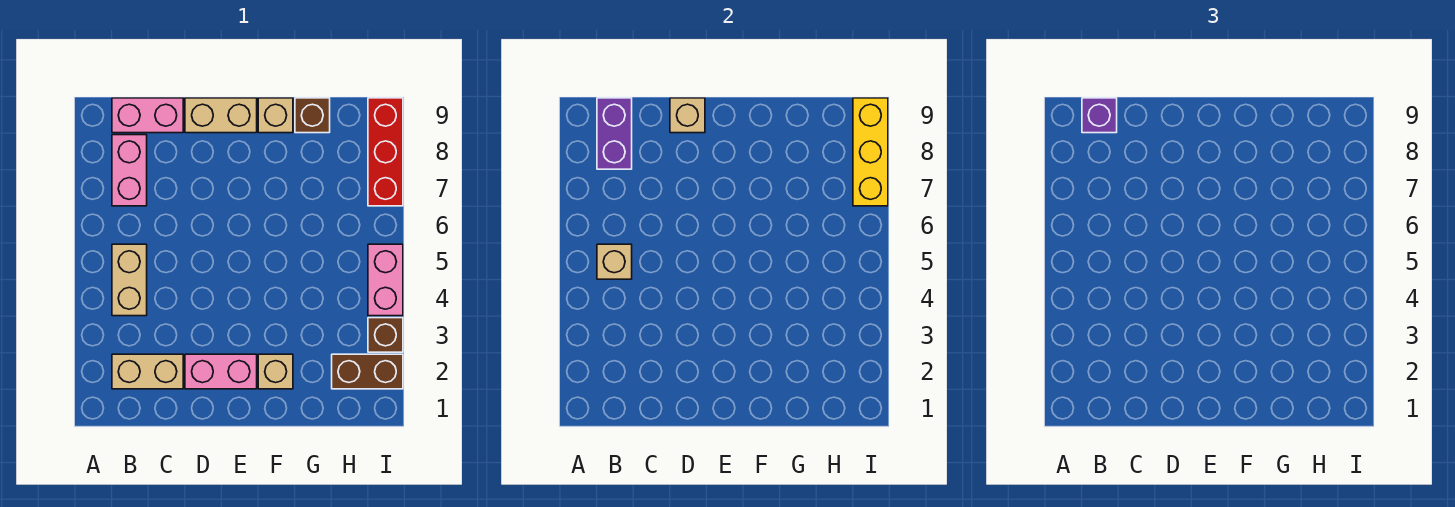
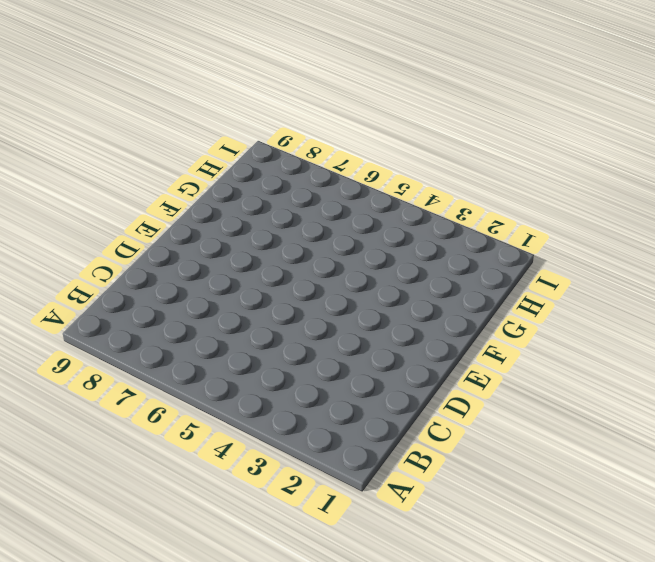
none -> tan 1x2 brick [112,354,183,389]
none -> tan 1x2 brick [112,244,147,316]
none -> pink 1x2 brick [112,135,147,206]

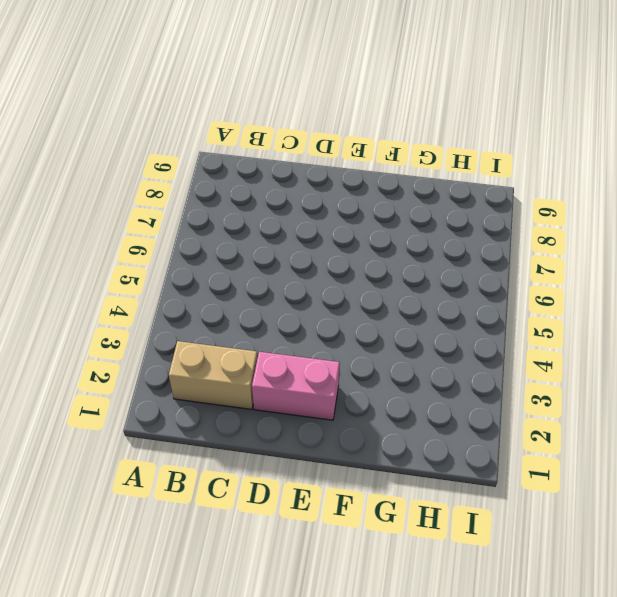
none -> tan 1x2 brick [112,244,147,316]
none -> pink 1x2 brick [112,135,147,206]
none -> pink 1x2 brick [112,98,183,133]

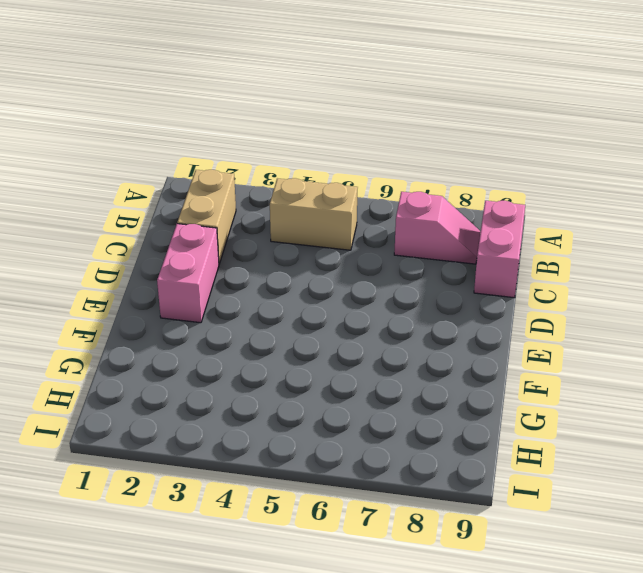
pink 1x2 slope [394,192,480,264] -> pink 1x2 brick [112,135,147,206]
none -> tan 1x2 brick [185,98,257,133]
none -> tan 1x1 brick [258,354,293,389]
none -> tan 1x1 brick [258,98,293,133]

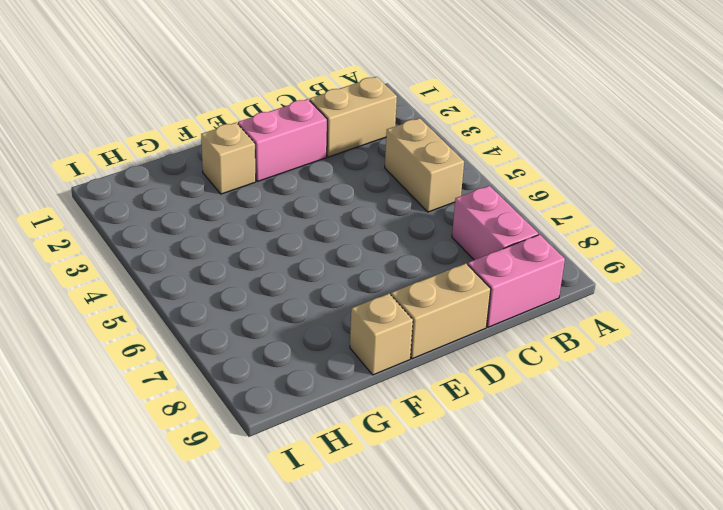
none -> brown 1x1 brick [295,98,330,133]
none -> brown 1x2 brick [332,354,403,389]
none -> brown 1x1 brick [368,318,403,352]

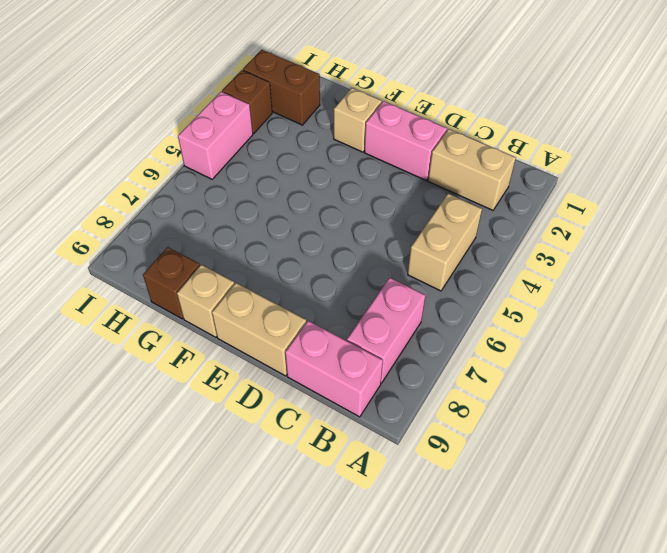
none -> red 1x3 brick [368,98,403,206]
none -> tan 1x1 brick [597,244,632,279]
none -> purple 1x2 brick [597,98,632,169]

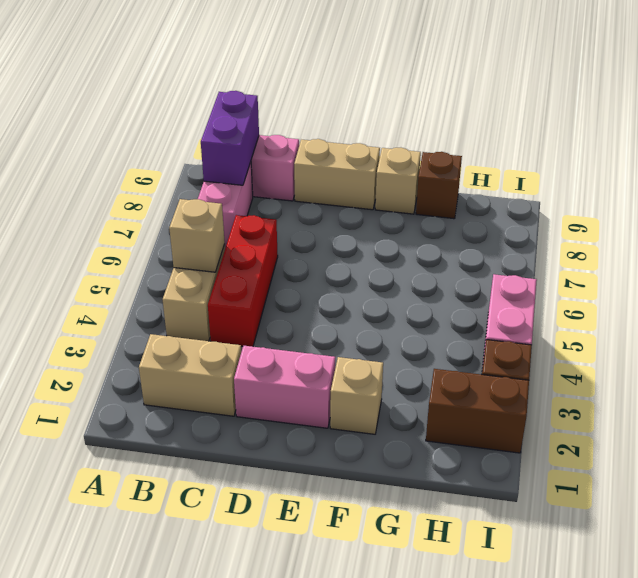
red 1x3 brick [208,215,278,347] -> red 1x3 brick moved to [368,98,403,206]
none -> tan 1x1 brick [670,98,705,133]
none -> yellow 1x3 brick [853,98,888,206]
none -> purple 1x1 brick [1082,98,1117,133]

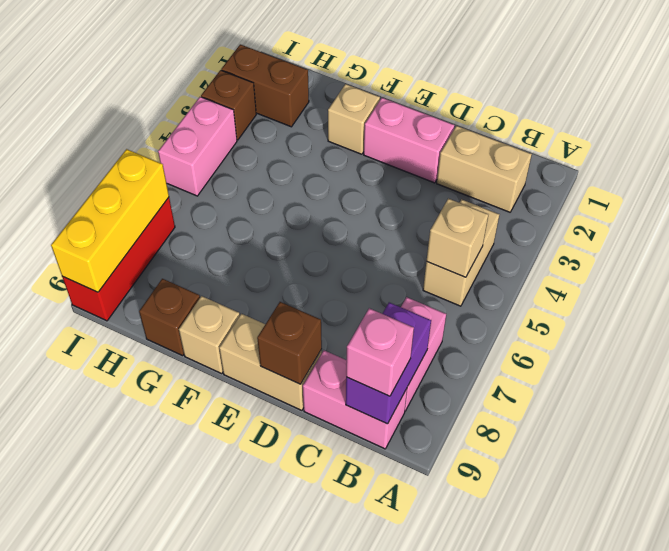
pink 1x1 brick [346,308,414,396] -> purple 1x1 brick [1082,98,1117,133]
brown 1x1 brick [257,302,322,384] -> tan 1x1 brick [670,98,705,133]

